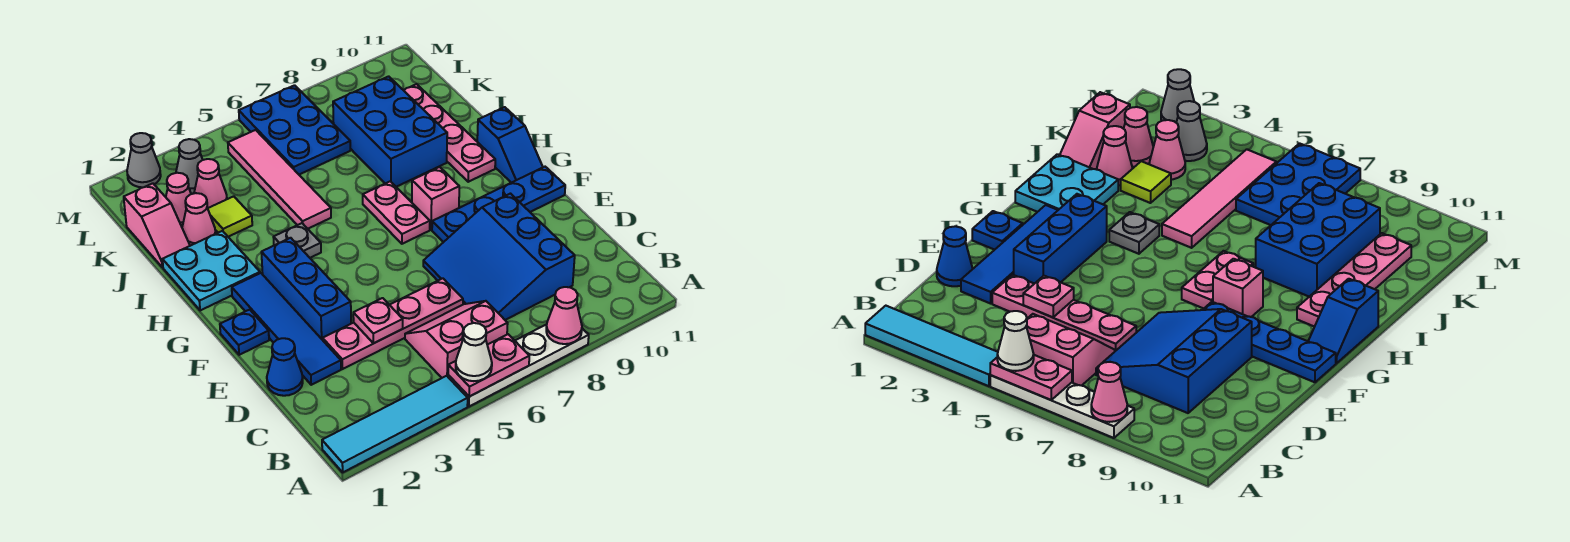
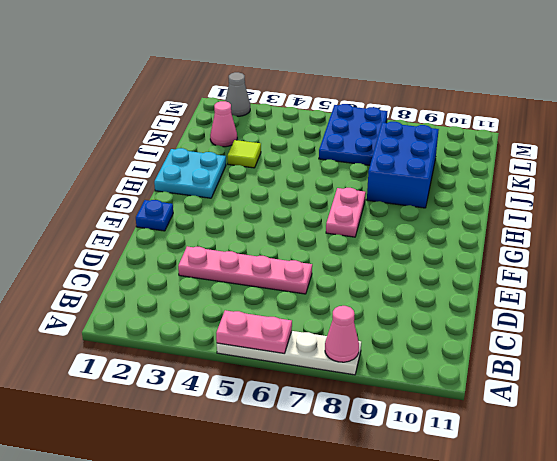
none -> cyan 1x4 tile [322,376,468,472]
none -> pink 2x2 slope [405,301,508,378]
none -> blue 3x3 slope [423,194,575,320]
none -> blue 1x1 cone [267,338,303,396]

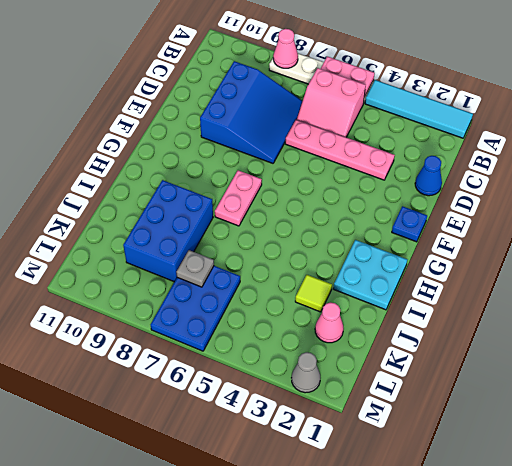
grey 1x1 plate [176,250,214,287] -> grey 1x1 plate moved to [273,223,321,258]
none -> blue 1x4 tile [232,273,341,385]
none -> blue 1x3 brick [261,238,351,340]
none -> blue 1x4 plate [432,167,565,242]
none -> pink 1x1 brick [412,167,459,230]

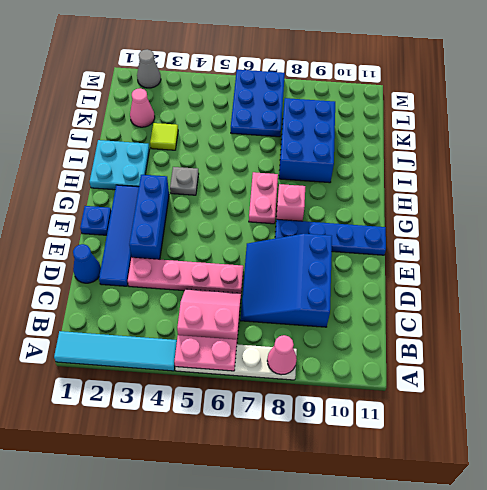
none -> blue 1x2 slope [477,107,543,183]
none -> pink 1x4 plate [404,84,495,182]
none -> pink 1x4 tile [228,130,331,229]
none -> pink 1x2 slope [124,183,190,267]

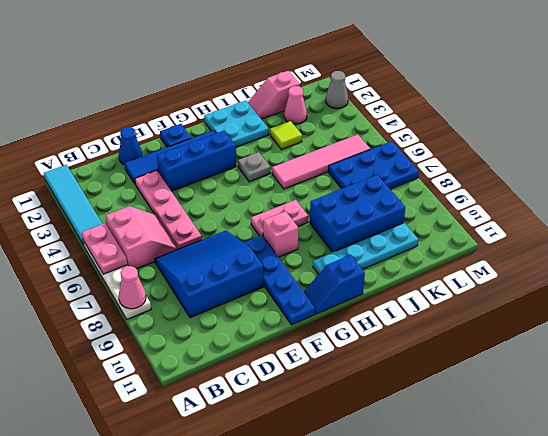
cyan 1x4 plate [313,223,418,275] -> pink 1x4 plate [404,84,495,182]
none -> pink 1x1 cone [182,193,216,246]
none -> pink 1x1 cone [194,159,227,208]
none -> grey 1x1 cone [176,139,203,194]
none -> pink 1x1 plate [353,298,403,343]

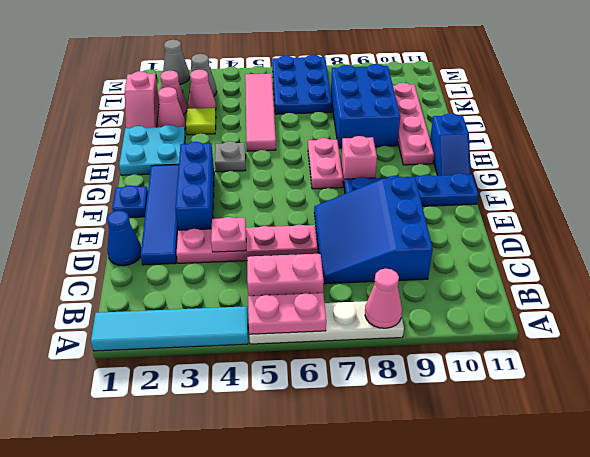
none -> white 1x1 cone [456,323,492,381]

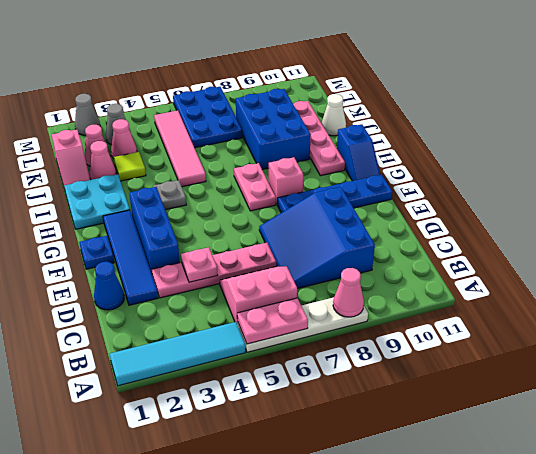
white 1x1 cone [322,94,346,136] -> white 1x1 cone moved to [456,323,492,381]

